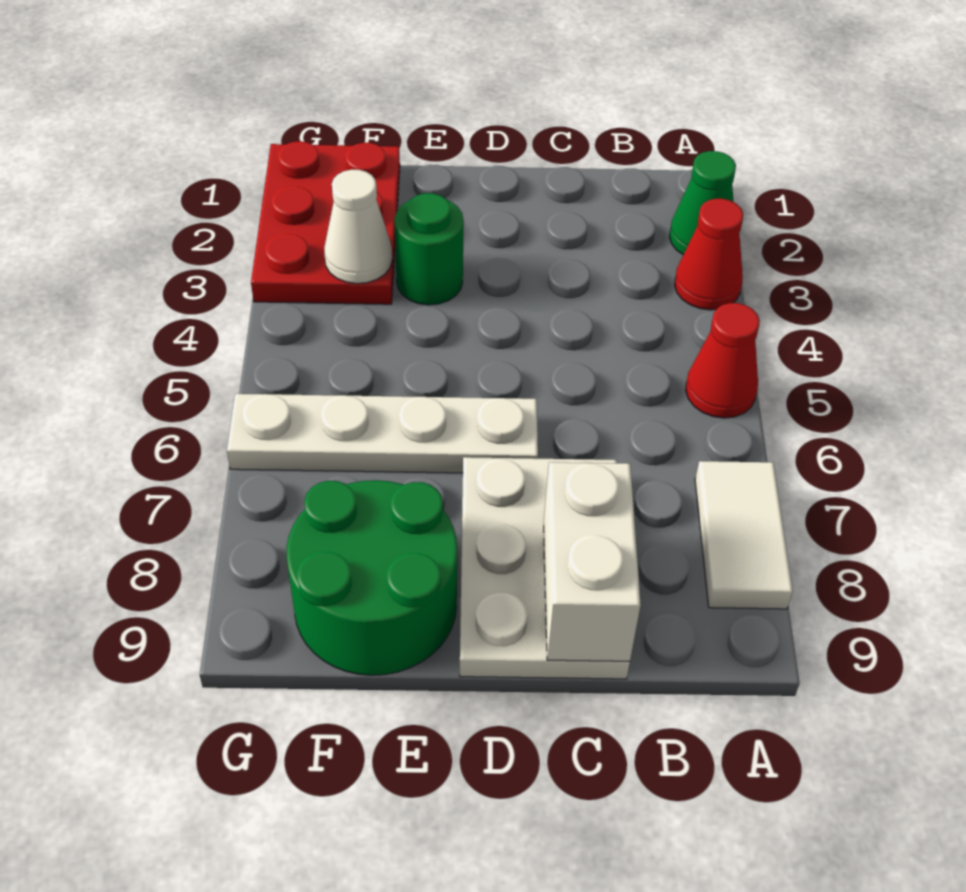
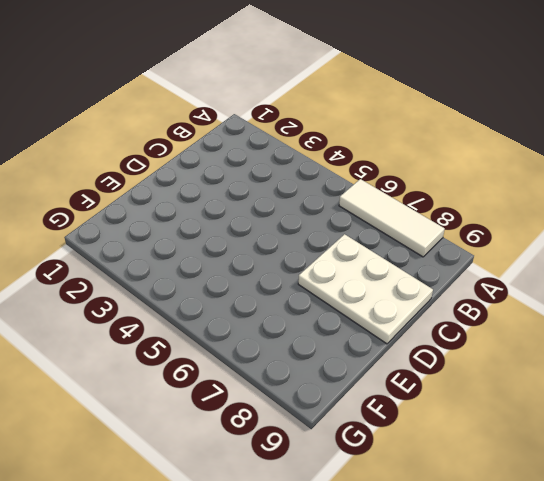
white 1x3 tile [339,179,445,257] -> white 1x2 tile [695,461,793,609]
none -> green 1x1 cone [669,151,736,255]
none -> red 1x1 cone [675,199,743,310]

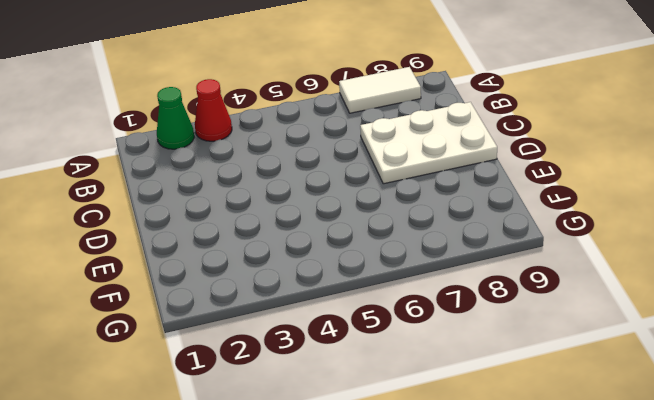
none -> red 1x1 cone [686,303,760,418]
none -> white 1x4 plate [227,394,538,473]

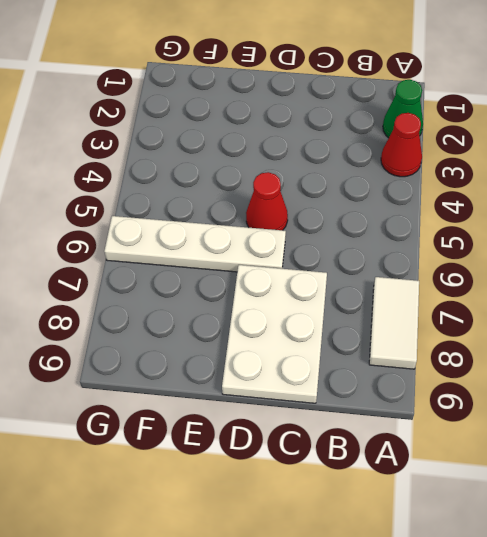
red 1x1 cone [246,172,288,230] -> red 1x1 cone moved to [686,303,760,418]
none -> green 1x1 round brick [394,193,464,305]
none -> green 2x2 round brick [287,480,457,675]

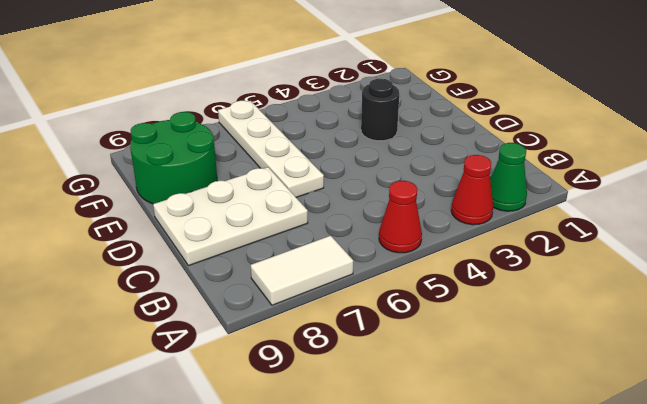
black 1x1 round brick [361,79,399,141] -> green 1x1 round brick [394,193,464,305]
none -> red 2x3 plate [251,141,400,304]
none -> white 1x2 brick [544,462,641,661]

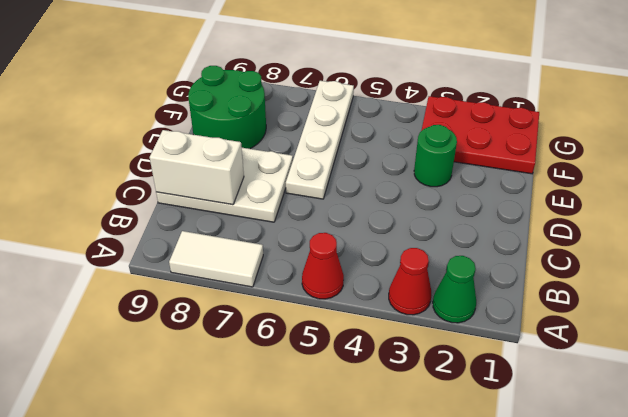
none -> white 1x1 cone [324,170,392,284]

